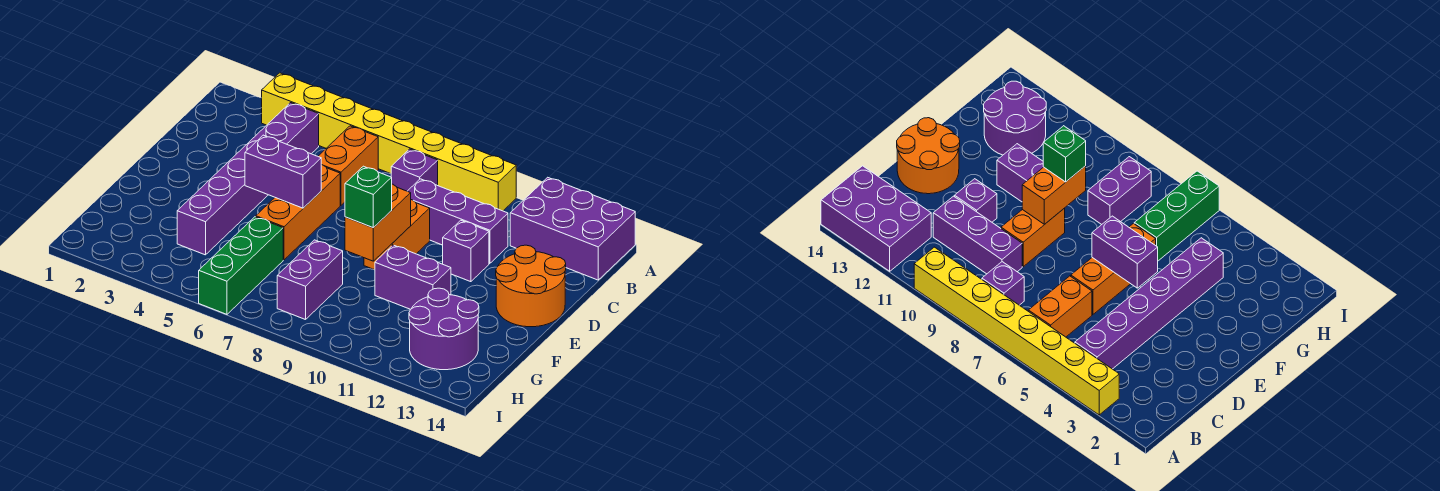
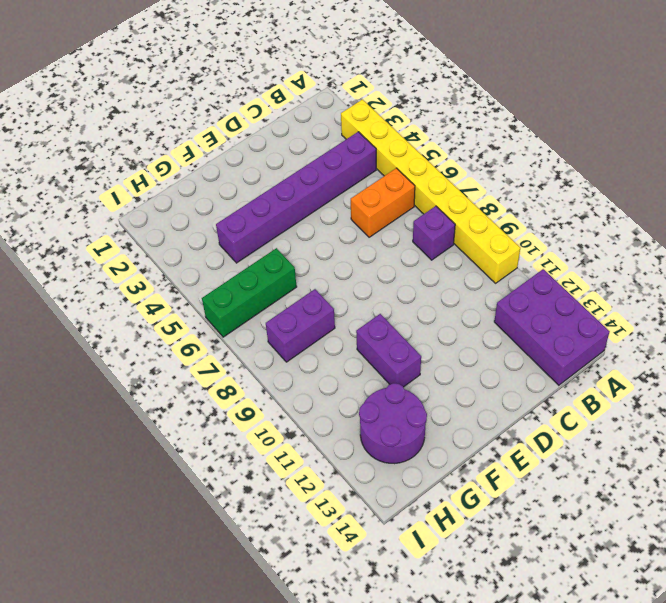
none -> purple 1x3 brick [408,179,508,263]
none -> orange 1x3 brick [256,165,340,260]
none -> orange 1x2 brick [364,200,430,270]

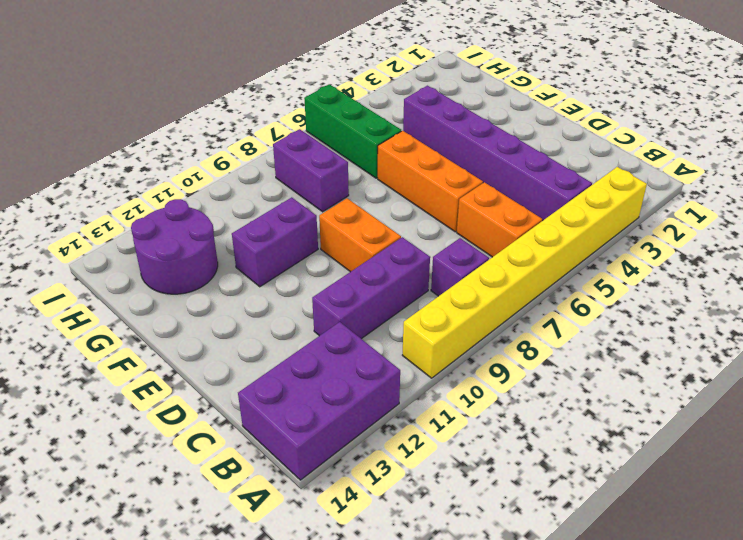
none -> purple 1x1 brick [443,220,489,282]
none -> orange 2x2 round brick [496,245,566,327]
none -> purple 1x2 brick [245,135,321,208]

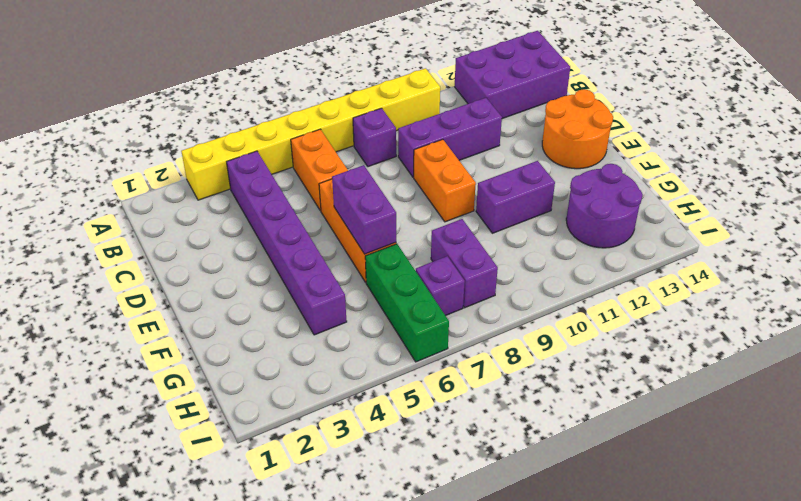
purple 1x2 brick [332,165,396,254] -> purple 1x2 brick turned to [245,135,321,208]
purple 1x1 brick [416,256,465,316] -> purple 1x1 brick moved to [443,220,489,282]
none -> orange 1x2 brick [345,184,411,261]
none -> green 1x1 brick [345,166,392,228]

